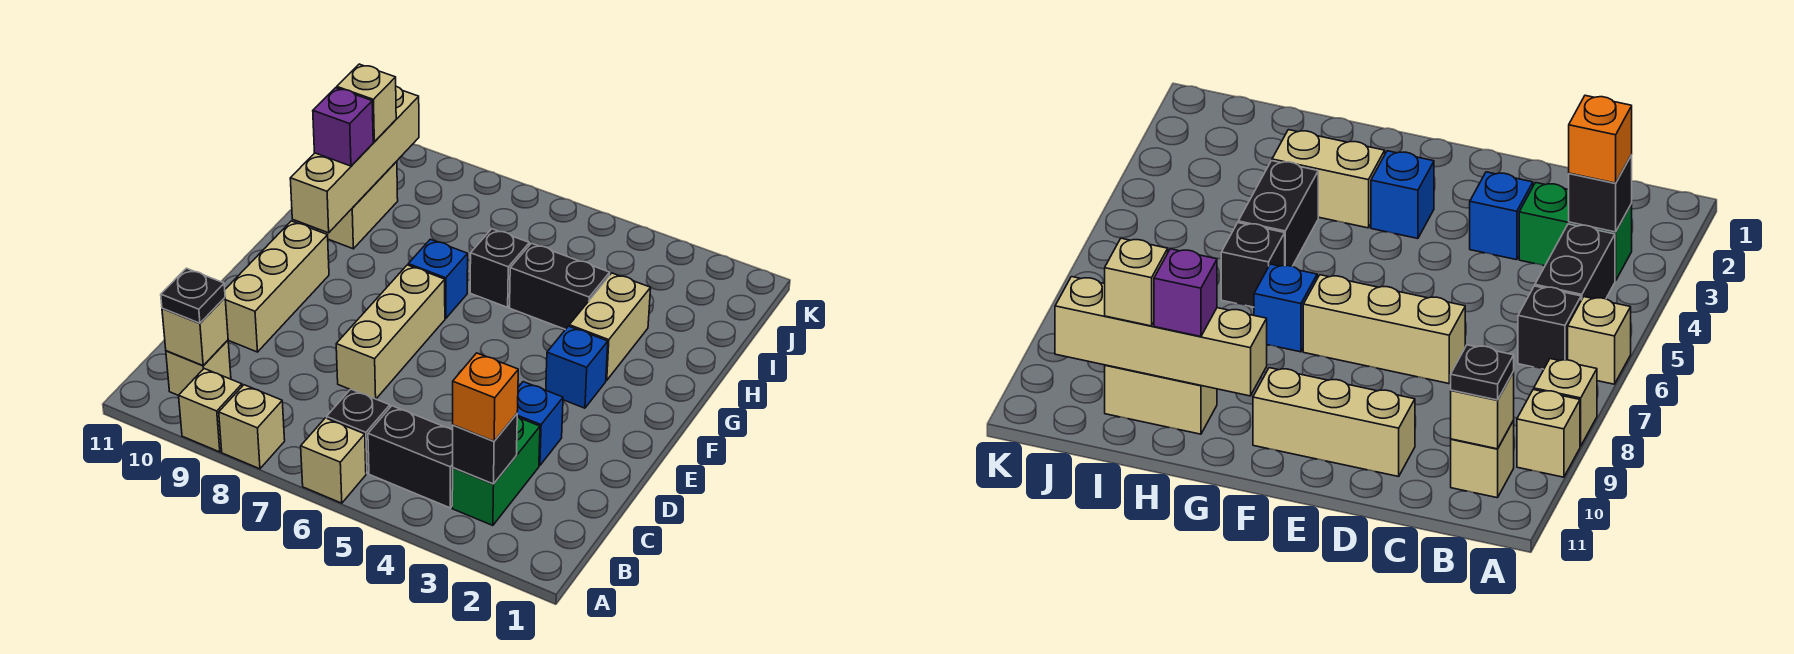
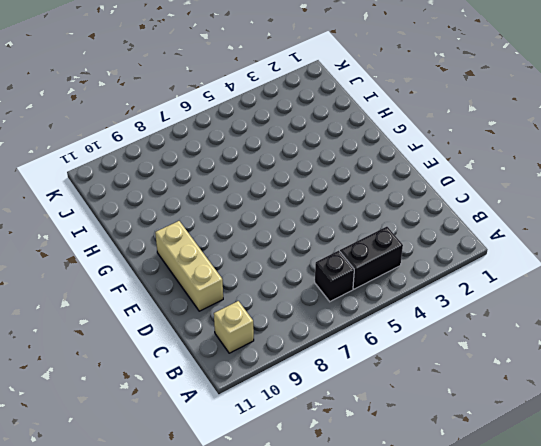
none -> tan 1x1 brick [301,418,366,503]
none -> tan 1x1 brick [219,385,285,469]
none -> tan 1x1 brick [179,369,242,452]

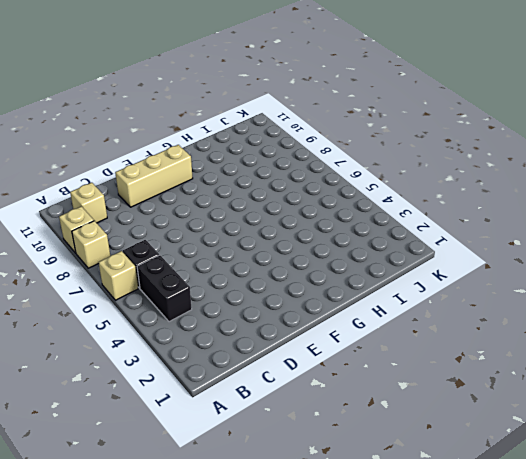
none -> green 1x2 brick [452,417,540,525]
none -> blue 1x1 brick [517,382,563,466]
none -> tan 1x3 brick [336,265,445,399]

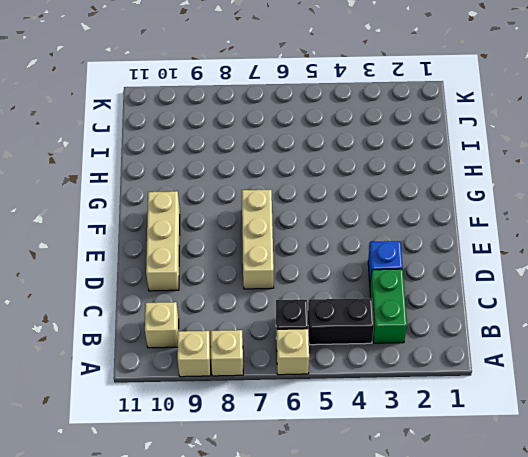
none -> blue 1x1 brick [546,326,608,408]
none -> tan 1x2 brick [569,273,651,380]
none -> blue 1x1 brick [408,239,468,318]

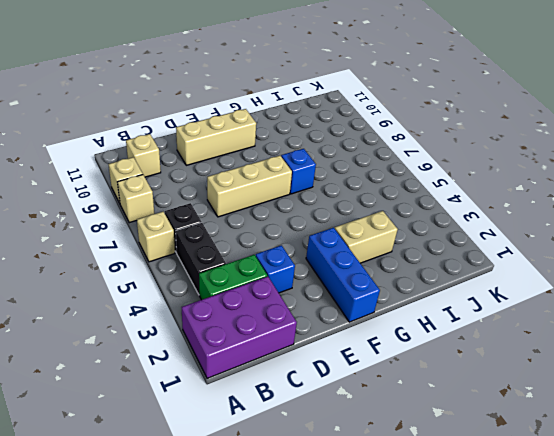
purple 2x3 brick [182,276,297,378] -> none
blue 1x3 brick [306,228,380,322] -> blue 1x1 brick [546,326,608,408]
none -> black 1x2 brick [510,243,610,329]
none -> black 1x1 brick [470,229,529,307]
none -> tan 1x2 brick [318,161,398,249]

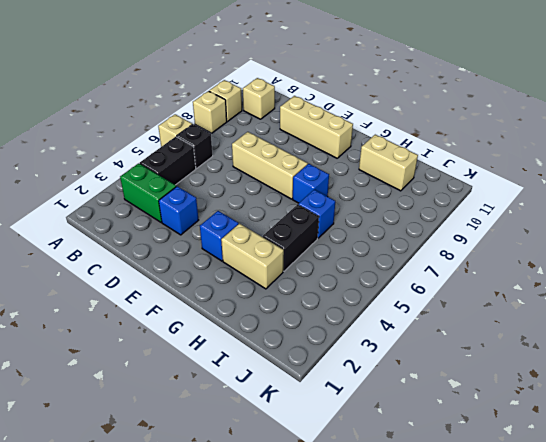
blue 1x1 brick [298,190,335,238] -> black 1x1 brick [470,229,529,307]
none -> black 1x1 brick [453,414,517,484]
none -> tan 1x1 brick [162,298,228,366]
none -> tan 1x4 brick [290,86,419,233]

